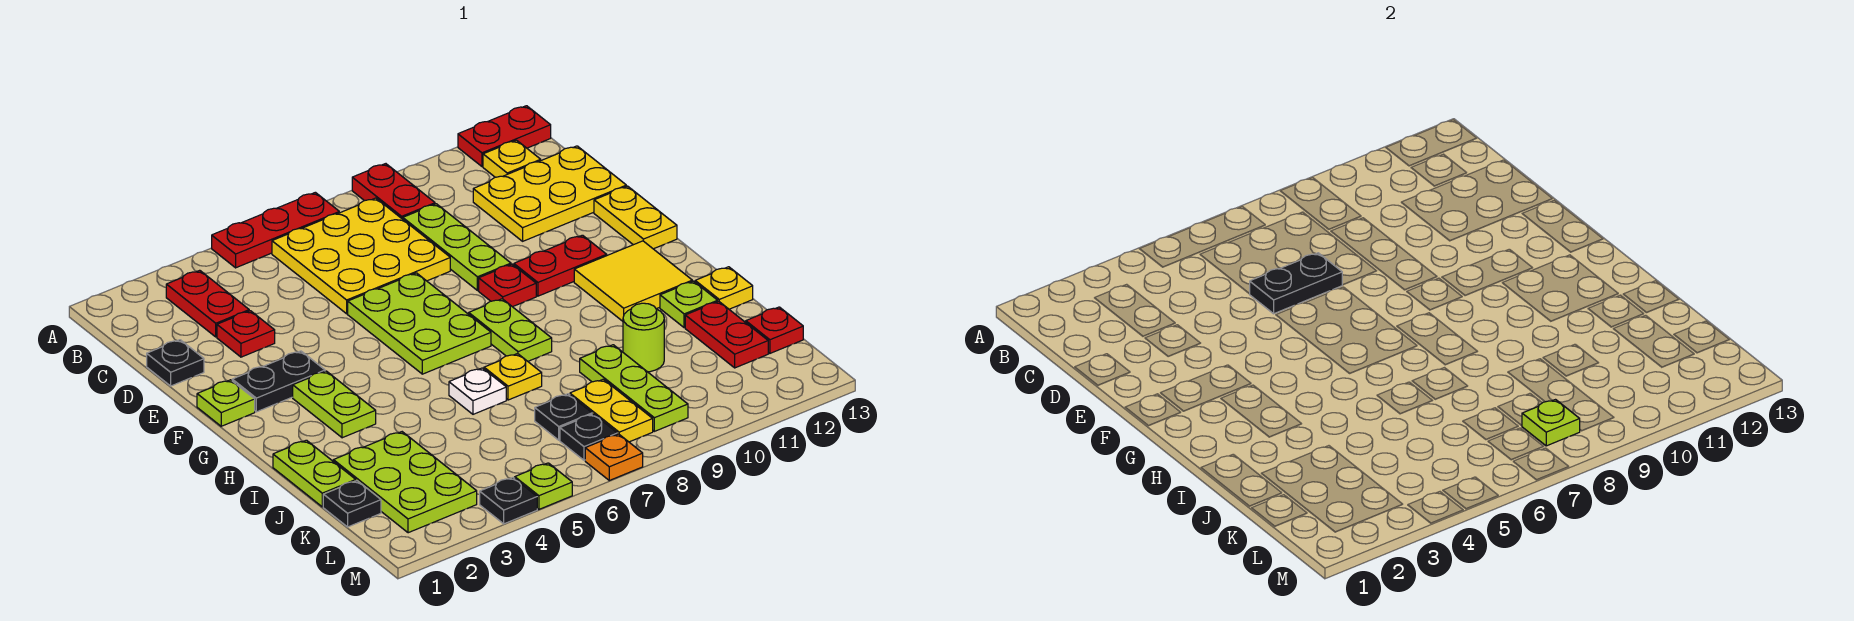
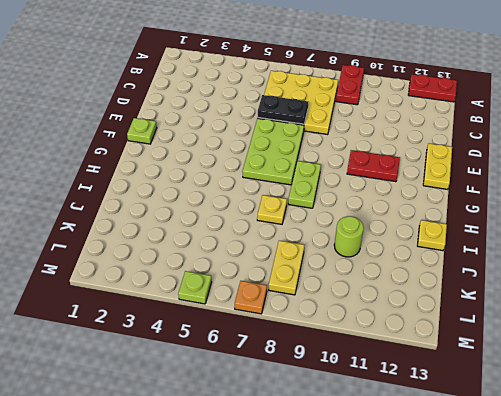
none -> red 1x3 plate [212,192,339,268]
none -> red 1x2 plate [166,270,249,337]
none -> yellow 1x1 plate [483,140,541,177]
none -> lime 1x3 plate [403,204,511,291]

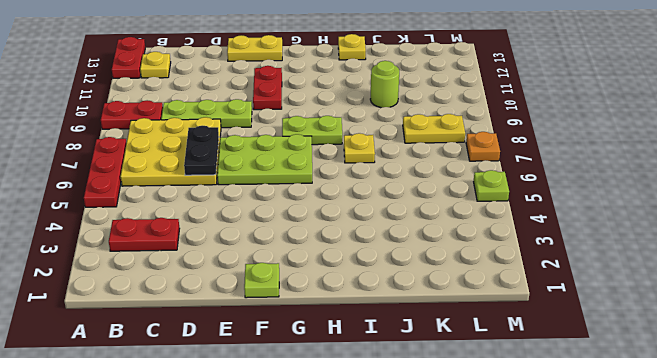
none -> yellow 2x3 plate [473,146,626,241]
none -> black 1x1 plate [147,340,204,386]
none -> red 1x1 plate [217,311,275,357]
none -> black 1x2 plate [232,351,325,412]

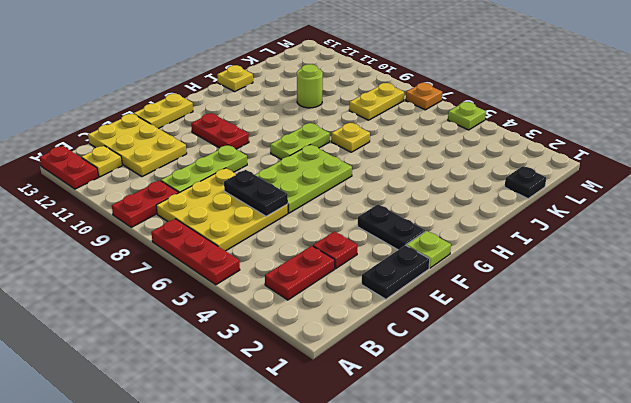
black 1x2 plate [362,245,430,299] -> black 1x1 plate [147,340,204,386]
none -> red 1x1 plate [479,264,536,307]
none -> lime 1x2 plate [293,371,376,438]
none -> yellow 2x2 tile [574,241,692,321]
none -> lime 1x2 plate [273,440,356,507]

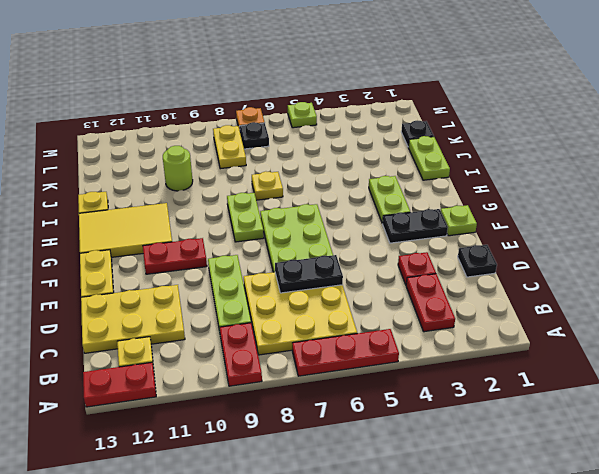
yellow 2x3 tile [79,203,172,257] -> yellow 2x2 tile [574,241,692,321]
none -> red 1x1 plate [479,264,536,307]
none -> white 1x1 plate [449,368,506,414]
none -> lime 1x1 plate [660,281,718,328]
none -> lime 2x3 plate [333,432,477,533]

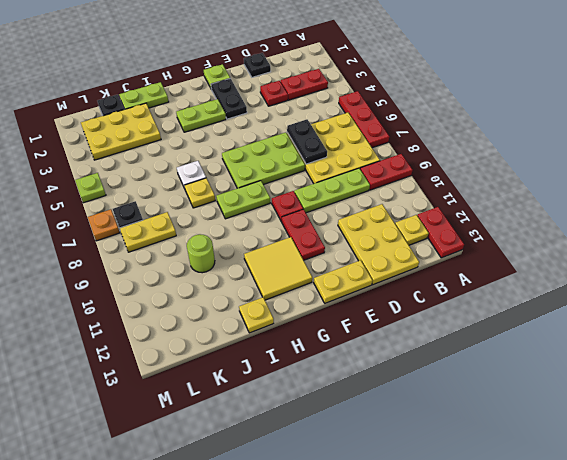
yellow 2x3 plate [81,103,161,160] -> lime 2x3 plate [333,432,477,533]
none -> lime 1x1 plate [660,281,718,328]
none -> lime 1x3 plate [580,345,688,431]
none -> red 1x2 plate [685,301,768,368]
none -> black 1x1 plate [535,394,592,440]

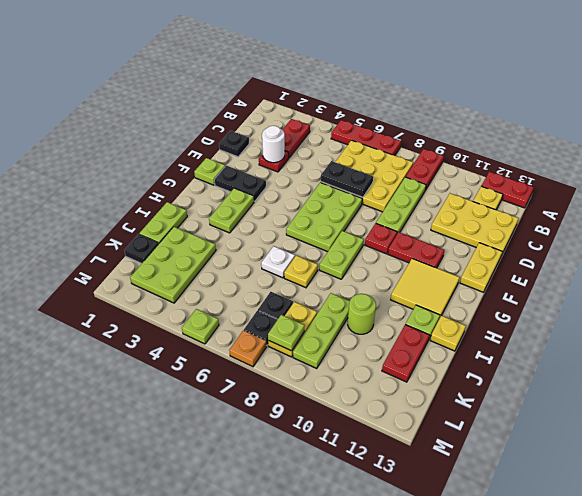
white 1x1 round brick [262,126,285,163] -> none
none -> red 1x1 plate [746,307,803,353]
none -> black 1x1 plate [480,478,537,524]

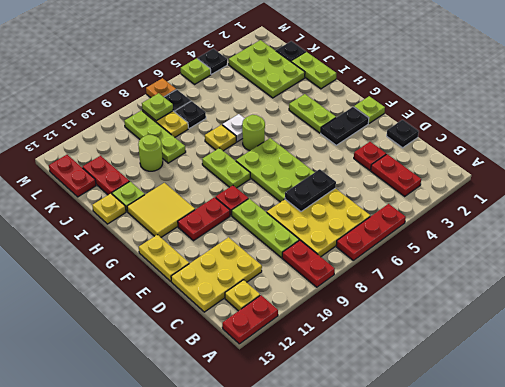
lime 1x1 round brick [242,115,265,151] -> none
red 1x2 plate [49,155,96,197] -> red 1x1 plate [746,307,803,353]

